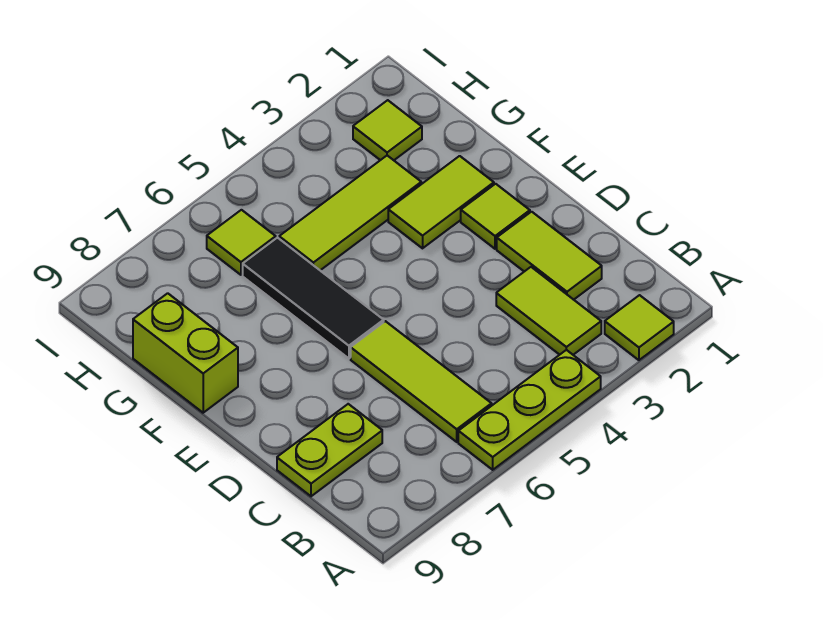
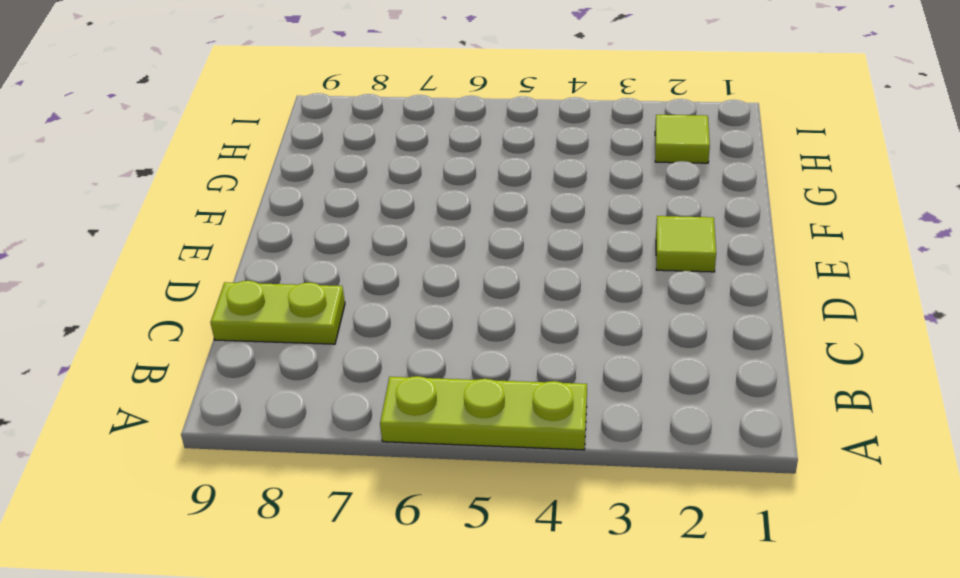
none -> lime 1x1 tile [605,295,674,360]
none -> lime 1x2 tile [496,267,601,355]
none -> lime 1x3 tile [351,321,492,442]

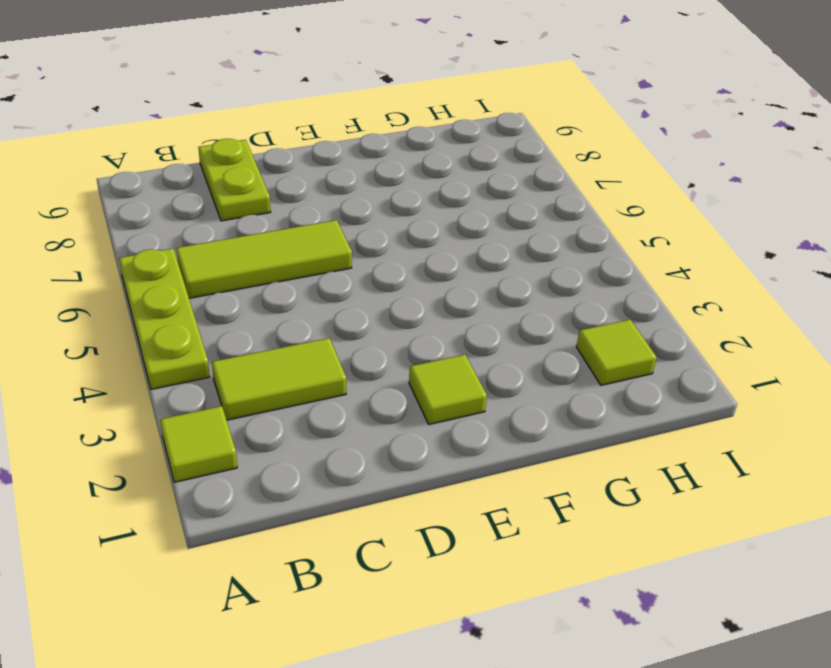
none -> lime 1x2 tile [497,212,602,300]
none -> black 1x3 tile [243,238,384,358]
none -> lime 1x2 tile [388,156,494,248]

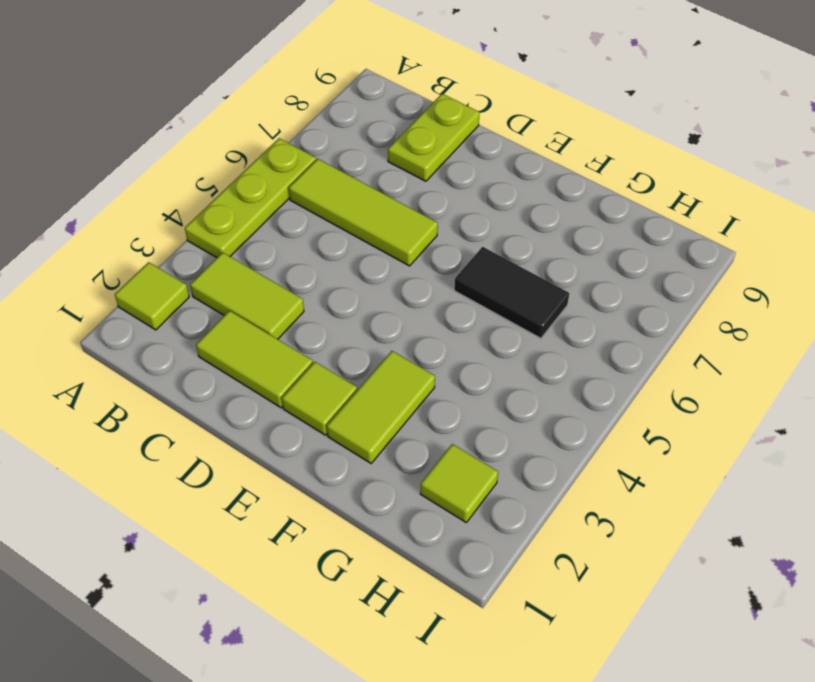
black 1x2 tile [454,247,569,338] -> black 1x3 tile [243,238,384,358]
none -> lime 1x2 brick [133,293,238,413]
none -> lime 1x3 tile [279,156,421,270]
none -> lime 1x1 tile [207,210,276,275]

